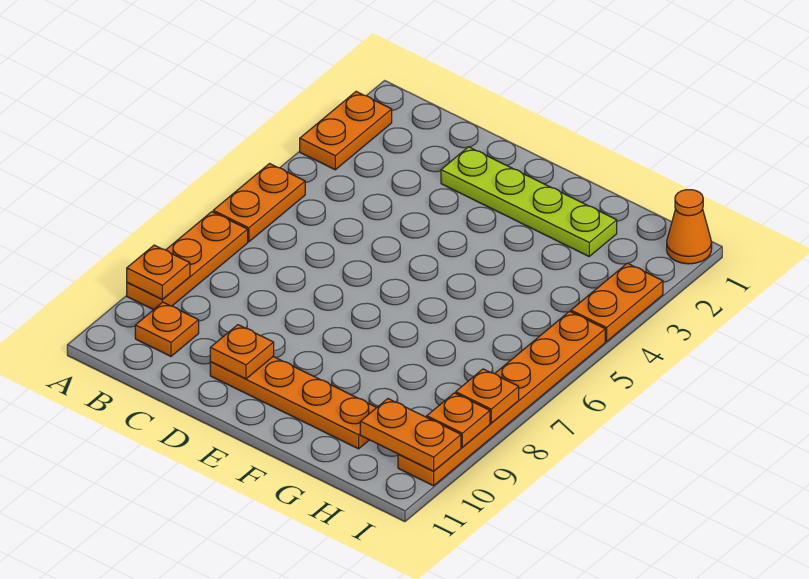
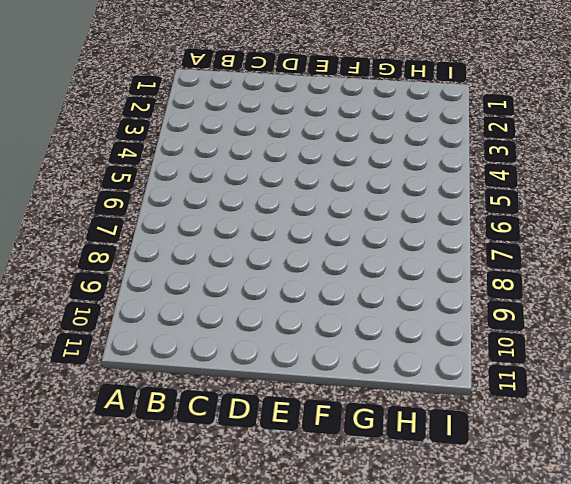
none -> orange 1x2 plate [300,92,392,170]
none -> orange 1x2 plate [213,164,305,242]
none -> orange 1x3 plate [127,212,248,310]

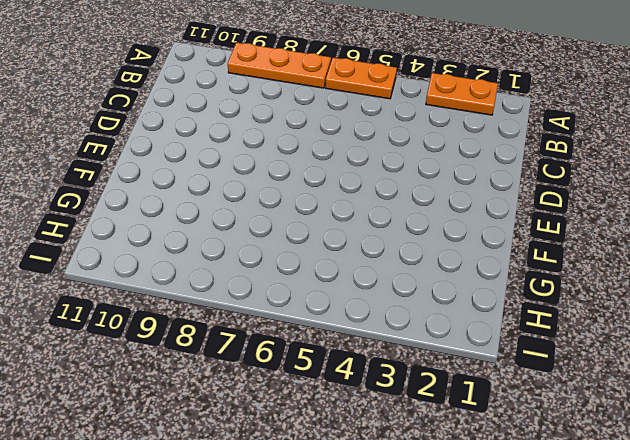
none -> orange 1x1 plate [135,302,199,356]
none -> lime 1x4 plate [441,147,617,256]
none -> orange 1x4 plate [210,356,377,449]

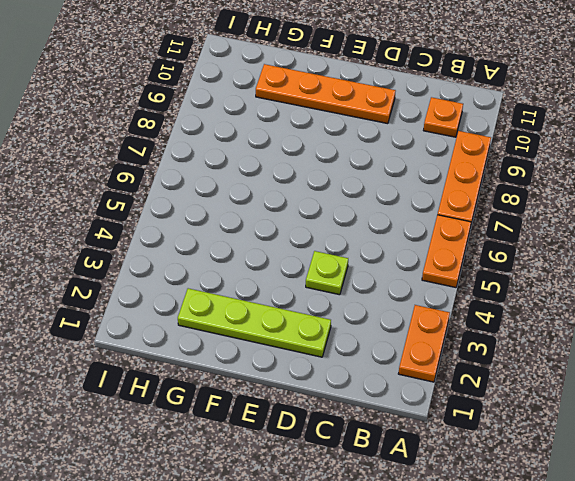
lime 1x1 plate [306,251,348,295] -> none
none -> orange 1x1 cone [667,190,712,264]
none -> orange 1x2 plate [571,263,663,342]
none -> orange 1x6 plate [398,311,605,486]

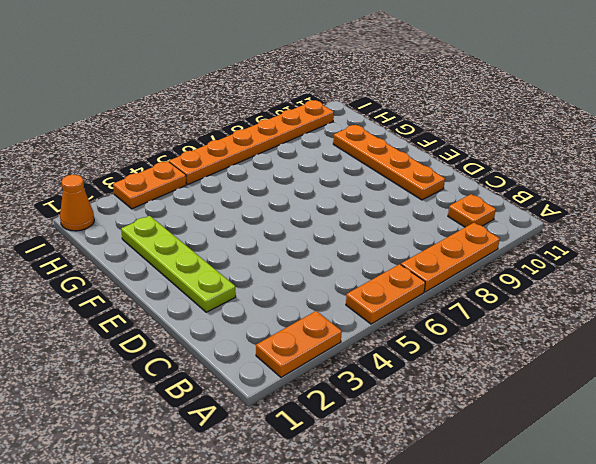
none -> orange 1x1 plate [127,245,190,300]
none -> orange 1x1 plate [210,325,274,379]
none -> orange 1x2 plate [360,399,461,471]

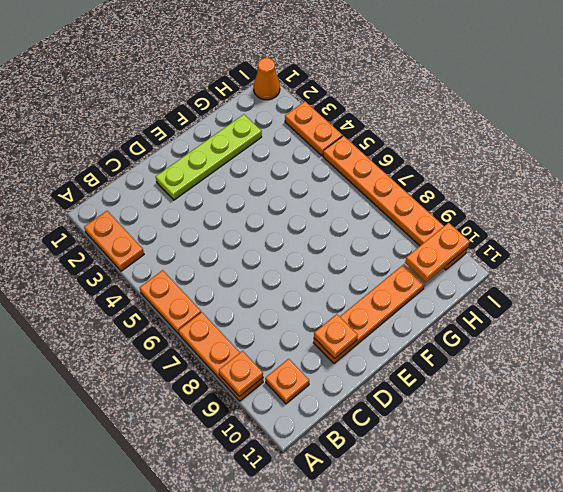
none -> orange 1x1 plate [456,369,519,423]
none -> orange 1x1 plate [427,393,490,447]

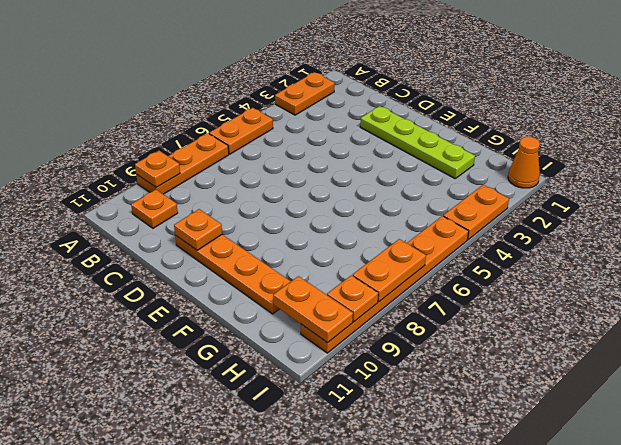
orange 1x2 plate [353,239,426,302] -> orange 1x1 plate [456,369,519,423]

